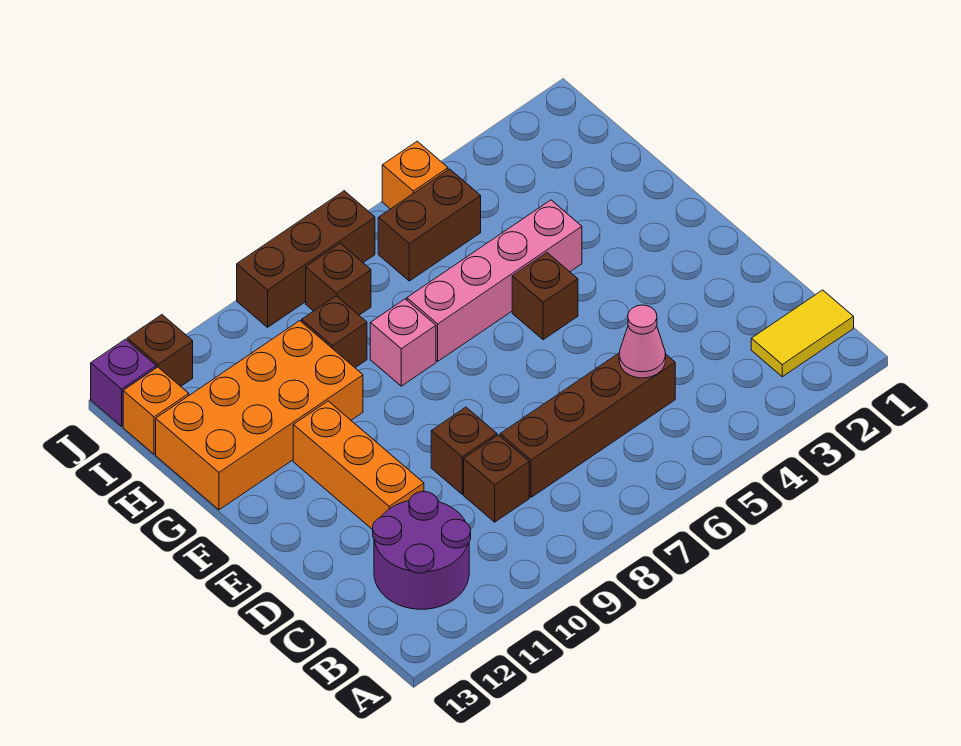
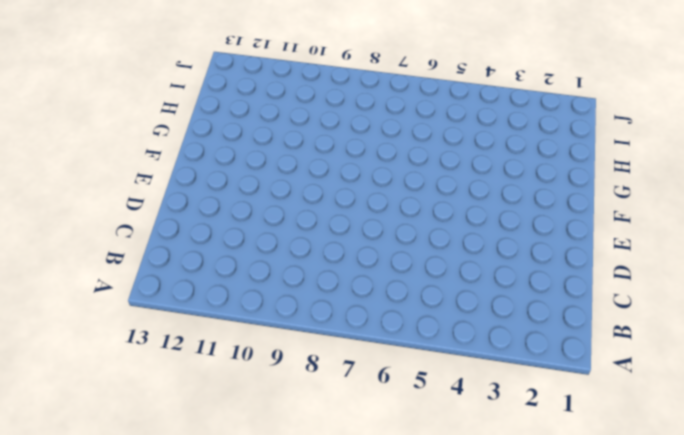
none -> yellow 1x2 tile [751,290,854,377]
none -> purple 2x2 round brick [373,492,471,609]
none -> brown 1x4 brick [500,353,675,497]

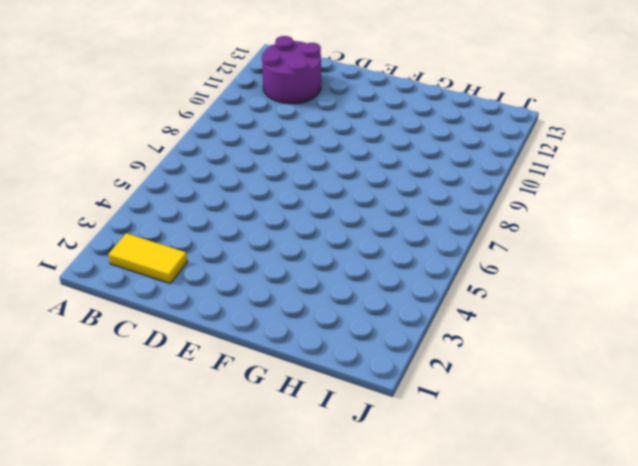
yellow 1x2 tile [109,233,187,284] -> yellow 1x2 tile turned to [751,290,854,377]
none -> brown 1x4 brick [500,353,675,497]
none -> brown 1x1 brick [464,435,529,522]
none -> brown 1x1 brick [431,407,497,494]

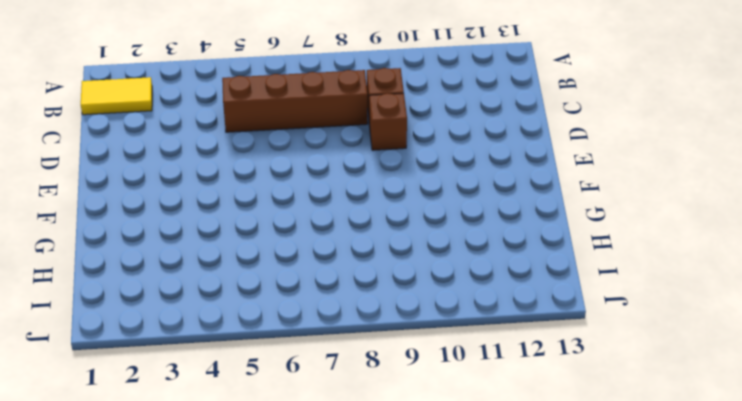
none -> purple 2x2 round brick [373,492,471,609]
none -> orange 1x3 brick [293,401,424,530]
none -> brown 1x1 brick [512,253,578,340]

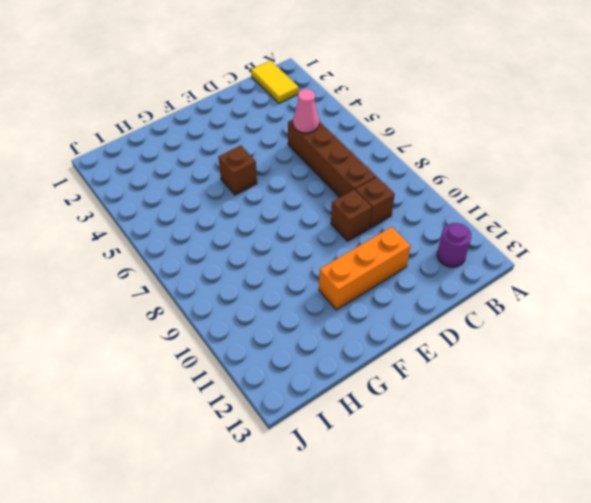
purple 1x1 round brick [437,223,471,267] -> purple 2x2 round brick [373,492,471,609]
none -> pink 1x4 brick [407,200,582,361]
none -> pink 1x1 brick [370,299,436,386]
none -> orange 2x4 brick [156,321,363,510]

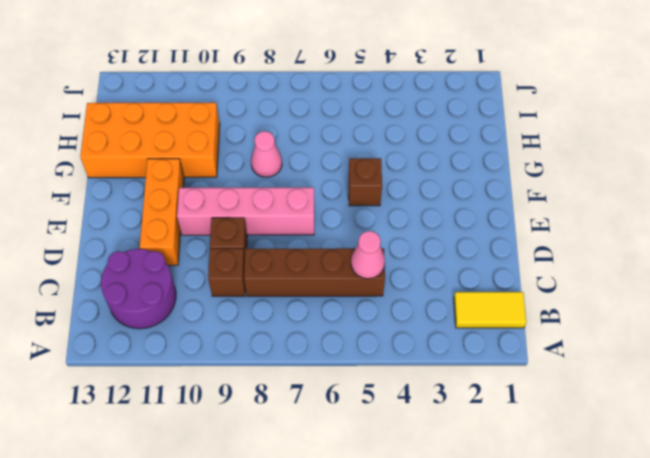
pink 1x4 brick [177,187,314,235] -> pink 1x4 brick moved to [407,200,582,361]
pink 1x1 cone [251,131,282,177] -> pink 1x1 brick [370,299,436,386]
none -> brown 1x1 brick [302,296,367,368]
none -> brown 1x2 brick [378,169,481,281]
none -> brown 1x1 brick [306,243,371,315]

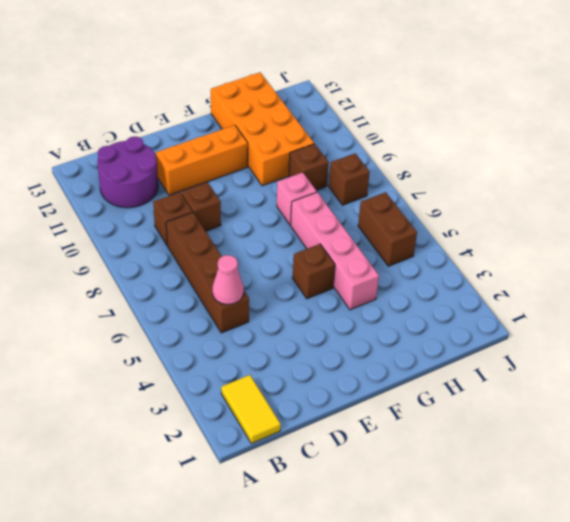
none -> orange 1x1 brick [123,367,189,454]
none -> orange 1x1 brick [382,141,448,209]
none -> brown 1x3 brick [237,191,375,327]

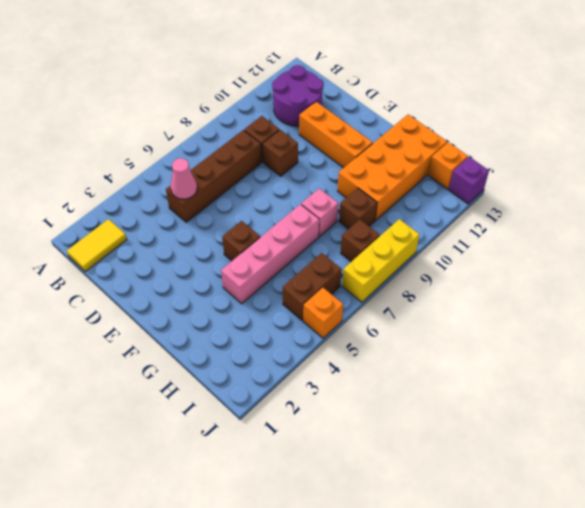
yellow 1x3 brick [342,219,420,302] -> brown 1x3 brick [237,191,375,327]
none -> brown 1x1 brick [127,315,193,386]

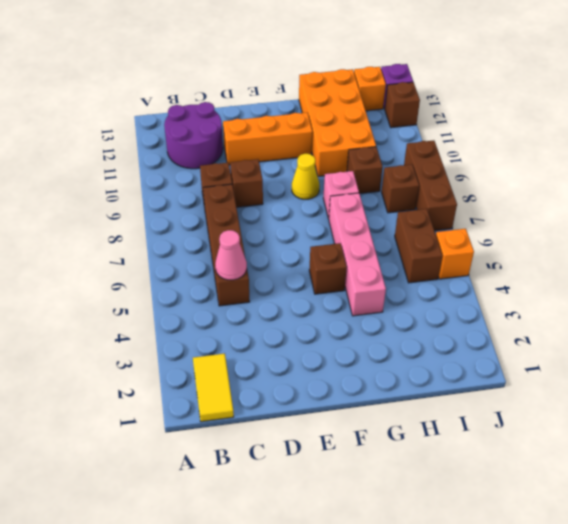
yellow 1x1 cone [292,154,320,199] -> none

